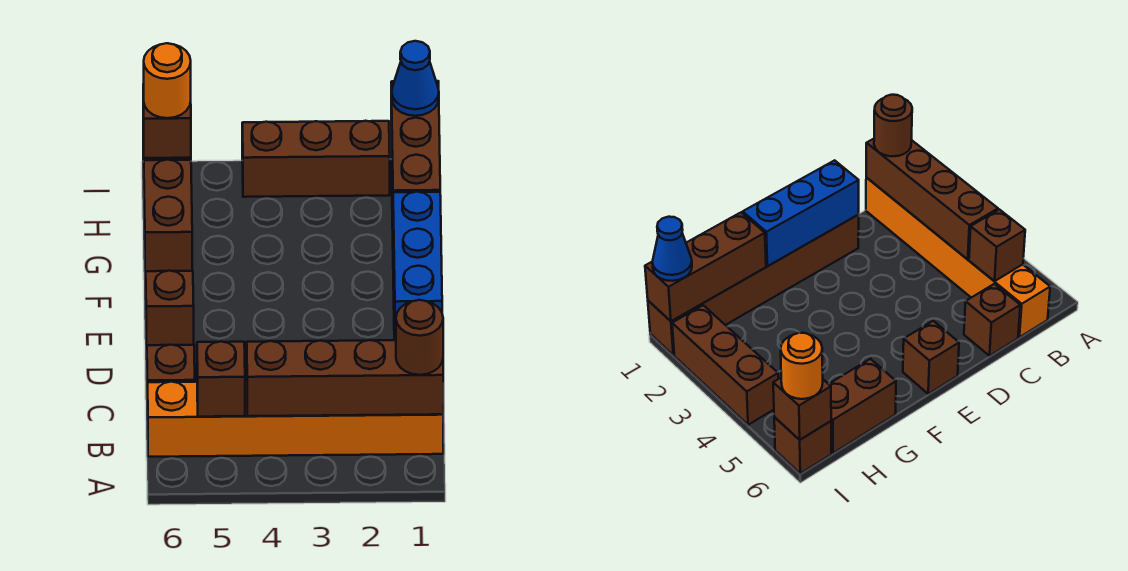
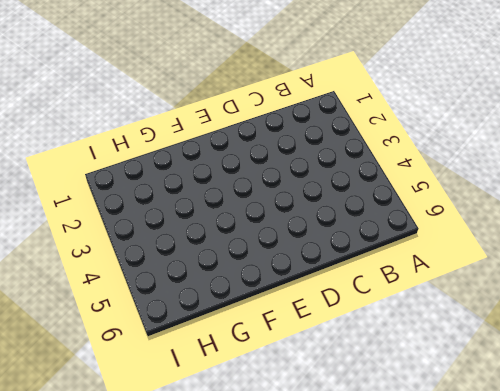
none -> orange 1x6 brick [148,381,443,457]
none -> brown 1x1 brick [147,345,195,419]
none -> brown 1x6 brick [648,215,859,355]

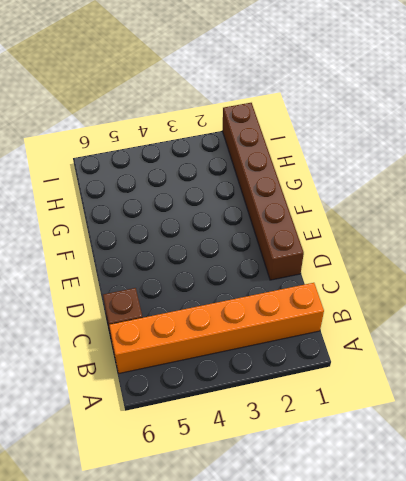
none -> brown 1x1 brick [146,271,194,345]
none -> brown 1x2 brick [144,160,192,272]
none -> brown 1x3 brick [242,121,390,197]

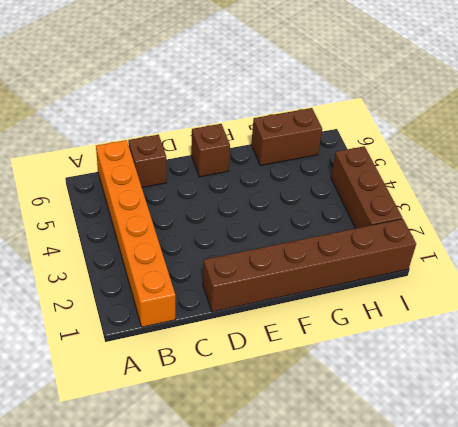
none -> brown 1x1 brick [774,417,831,473]
none -> brown 1x4 brick [247,340,443,416]
none -> brown 1x1 brick [197,342,245,417]

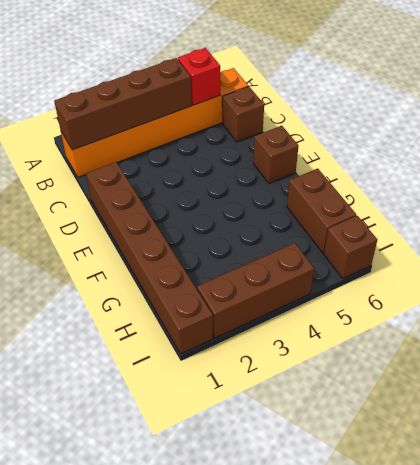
red 1x1 brick [178,48,220,105] -> brown 1x1 brick [197,342,245,417]
none -> blue 1x3 brick [393,192,442,340]
none -> brown 1x3 brick [391,81,440,192]
none -> brown 1x1 brick [143,84,191,158]

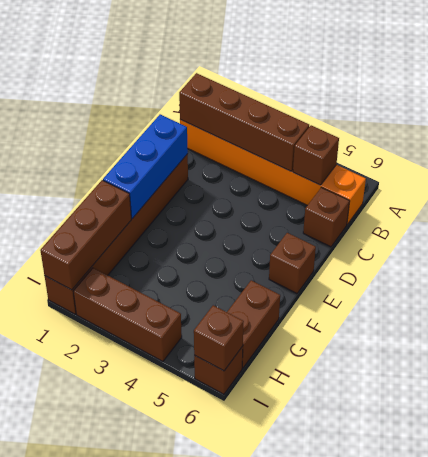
none -> brown 1x1 round brick [396,300,443,375]
none -> blue 1x1 cone [392,41,439,116]
none -> orange 1x1 round brick [143,43,191,118]

